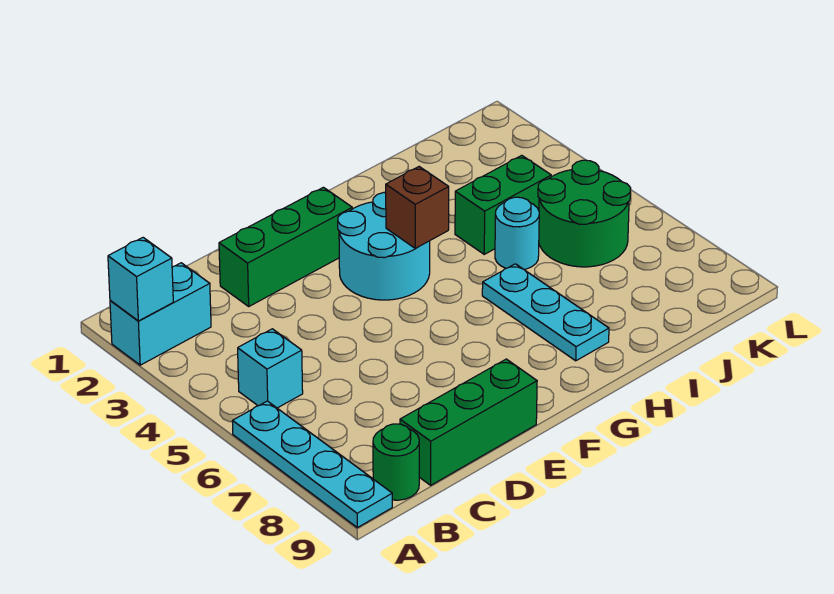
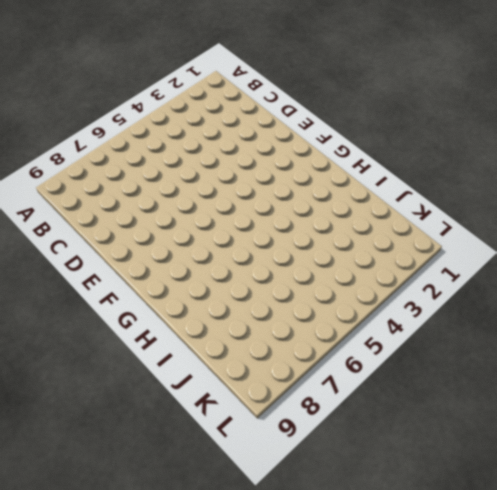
none -> cyan 1x2 brick [110,263,211,365]
none -> cyan 1x4 plate [232,401,392,528]
none -> cyan 1x1 brick [238,329,303,408]

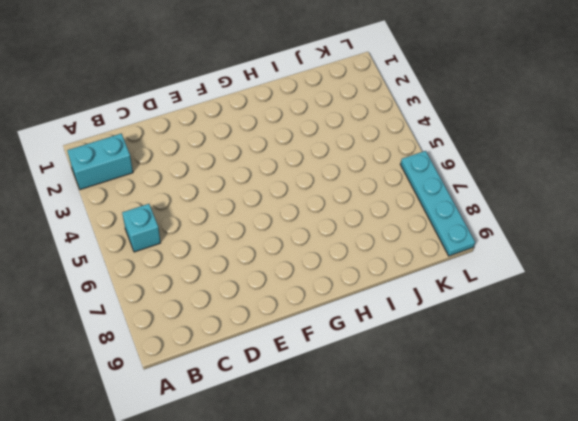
cyan 1x4 plate [400,151,475,256] -> cyan 1x4 plate moved to [232,401,392,528]
none -> green 1x1 round brick [373,424,419,500]
none -> green 1x3 brick [400,359,537,485]
none -> green 1x3 brick [219,187,352,306]

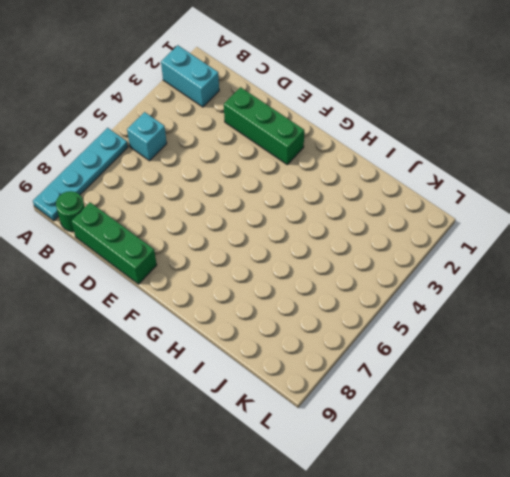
none -> cyan 2x2 round brick [338,193,430,300]
none -> cyan 1x3 plate [482,264,609,361]
none -> green 1x2 brick [455,155,551,254]

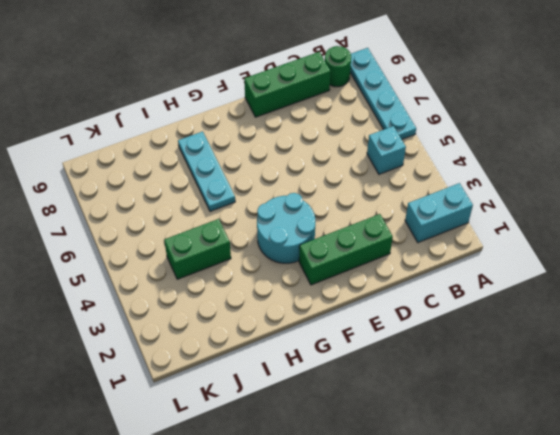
none -> cyan 1x1 round brick [495,197,539,270]
none -> green 2x2 round brick [538,160,631,267]
none -> cyan 1x1 brick [108,238,173,321]

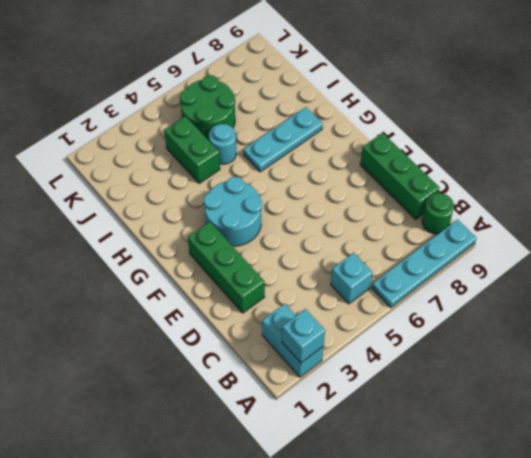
none -> brown 1x1 brick [386,167,449,248]

